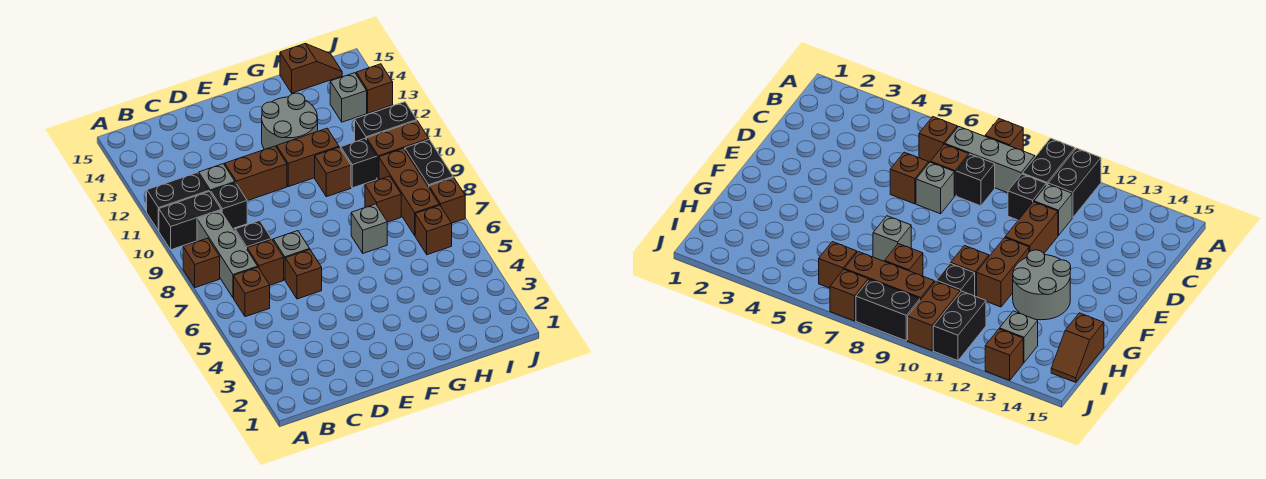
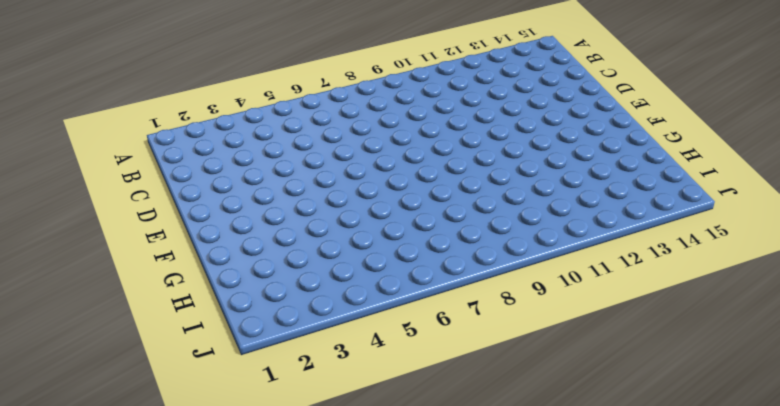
none -> brown 1x1 brick [183,238,220,288]
none -> black 1x2 brick [159,192,221,250]
none -> black 1x2 brick [147,173,209,231]

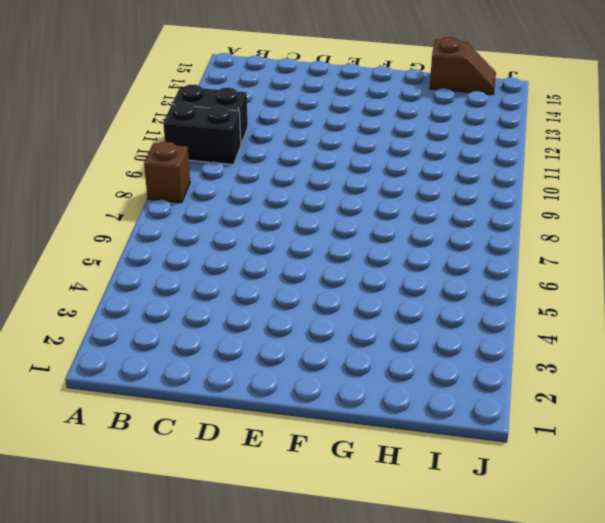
none -> brown 1x1 brick [234,267,270,317]
none -> grey 1x3 brick [197,210,258,298]
none -> brown 1x1 brick [247,239,284,285]

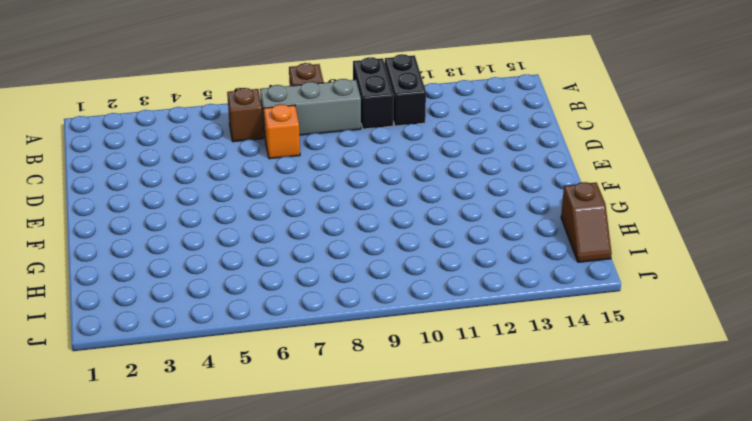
orange 1x1 brick [264,104,300,159] -> brown 1x1 brick [247,239,284,285]
none -> black 1x1 brick [235,221,271,249]
none -> black 1x1 brick [211,183,247,228]
none -> grey 1x1 brick [198,164,235,193]

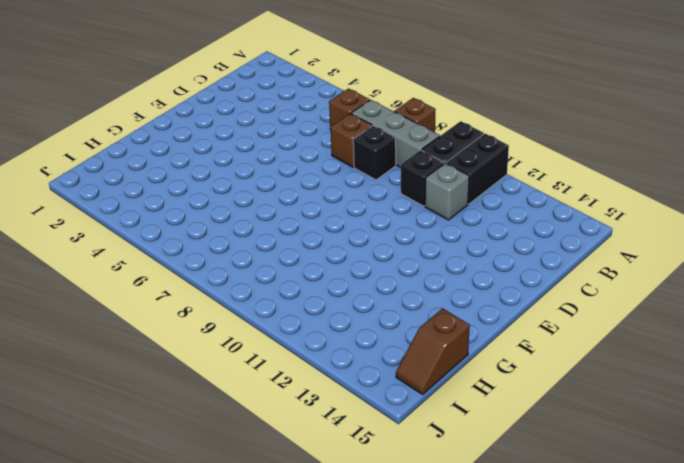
none -> brown 1x1 brick [285,250,322,299]
none -> grey 1x1 brick [273,231,310,280]
none -> brown 1x2 brick [224,146,287,201]

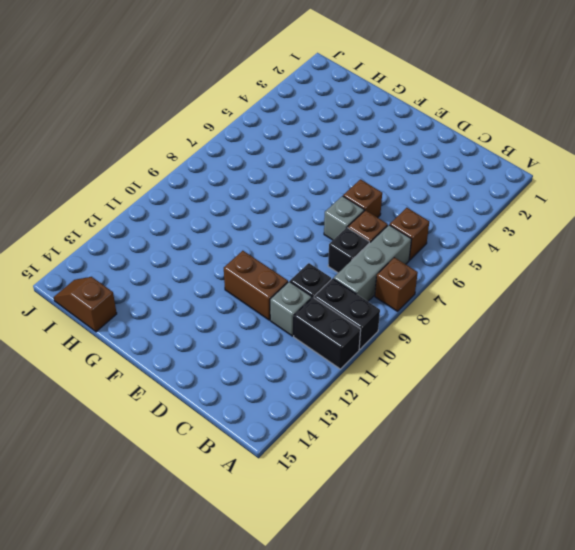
none -> brown 1x2 brick [277,128,339,187]
none -> grey 2x2 round brick [262,93,318,150]
none -> grey 1x1 brick [351,204,387,253]

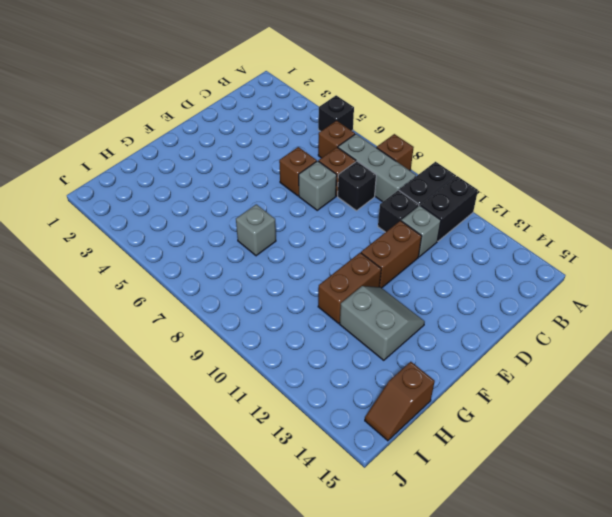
black 1x1 brick [318,95,354,131] -> black 1x1 brick moved to [341,139,377,188]
grey 2x2 slope [340,286,425,360] -> grey 2x2 round brick [262,93,318,150]
none -> brown 1x1 brick [315,147,351,197]
none -> brown 1x1 brick [365,176,401,222]
none -> brown 1x1 brick [415,205,452,255]

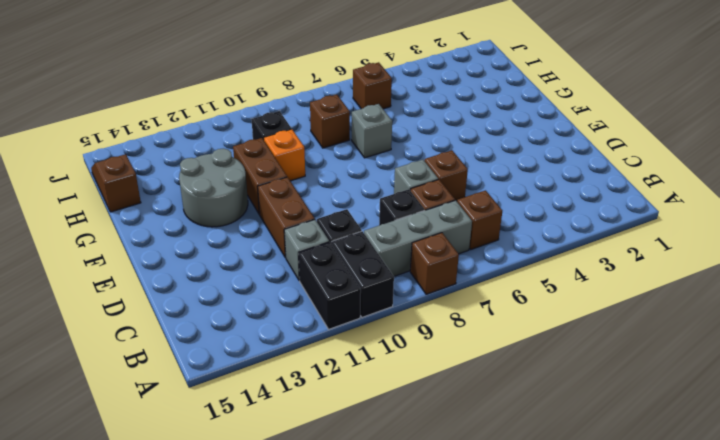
orange 1x1 brick [264,129,305,181] -> brown 1x1 brick [315,147,351,197]
none -> brown 1x3 brick [379,148,439,235]
none -> brown 1x2 brick [367,121,429,179]
none -> black 1x2 brick [355,102,417,142]

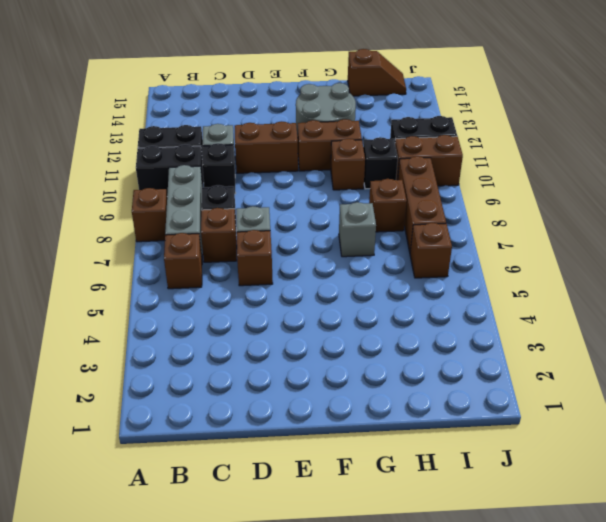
none -> grey 1x1 brick [330,73,367,122]
none -> brown 1x1 brick [429,177,465,223]
none -> black 1x2 brick [405,140,453,187]

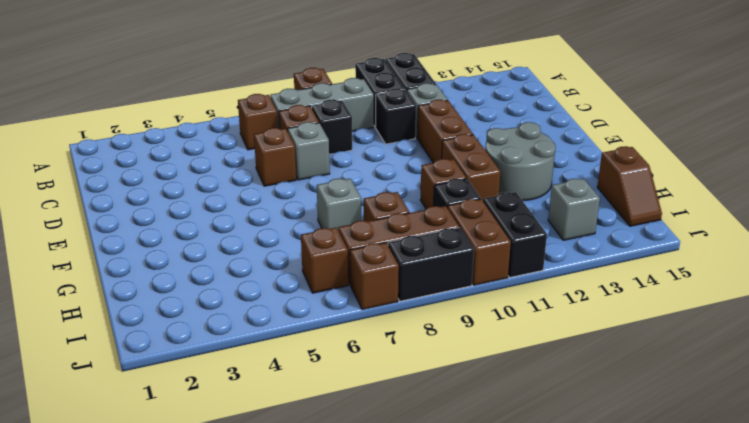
none -> brown 1x1 brick [356,64,393,113]

